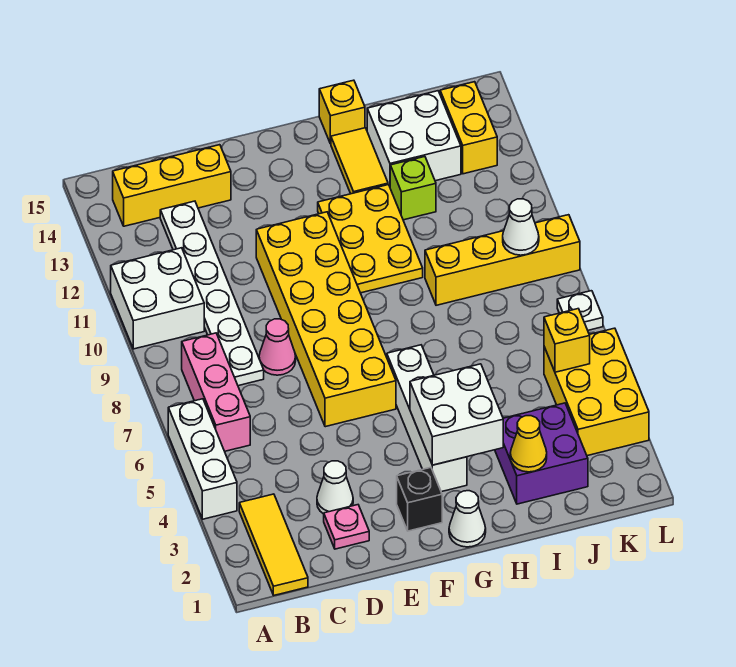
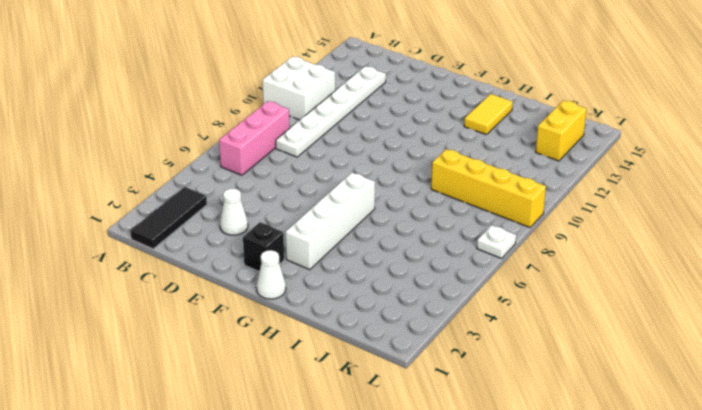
black 1x3 tile [131,187,207,249] -> yellow 1x3 tile [239,494,308,595]
none -> white 1x3 brick [168,399,237,519]
none -> yellow 1x3 brick [113,145,231,226]
none -> pink 1x1 plate [324,505,369,549]

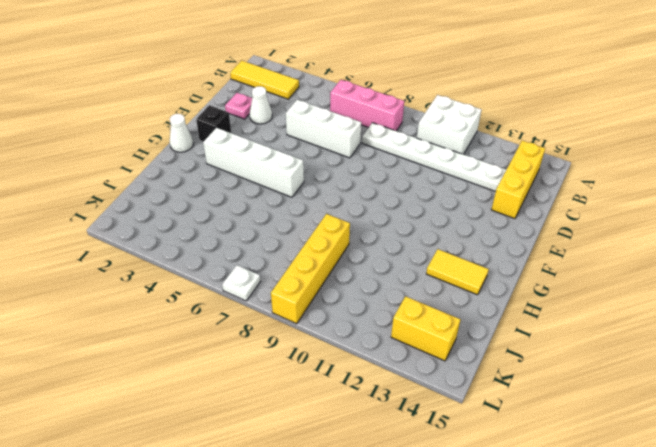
white 1x3 brick [286,100,361,158] -> white 1x3 brick moved to [168,399,237,519]
none -> pink 1x1 cone [259,319,296,375]
none -> yellow 2x6 brick [256,212,396,427]
none -> yellow 2x3 plate [318,185,423,293]

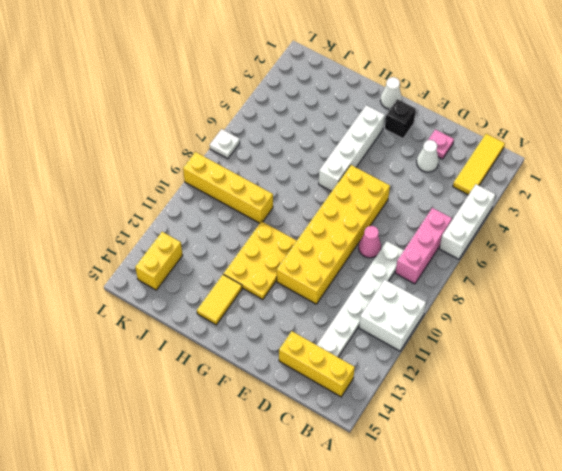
none -> yellow 1x1 brick [319,80,365,144]
none -> purple 2x2 brick [495,403,588,504]
none -> lime 1x1 brick [390,157,436,220]

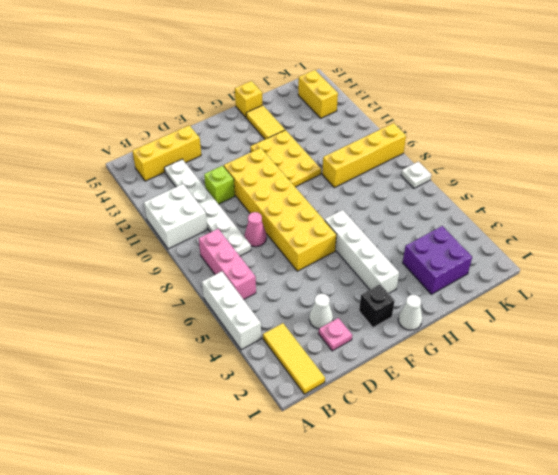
lime 1x1 brick [204,166,235,204] -> lime 1x1 brick moved to [390,157,436,220]
none -> white 2x2 brick [367,91,461,186]
none -> yellow 2x3 brick [544,328,649,456]
none -> white 2x2 brick [410,364,503,465]

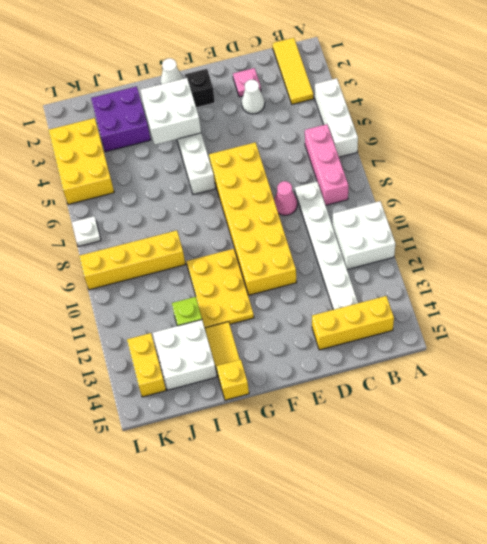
none -> yellow 1x1 cone [510,416,547,472]
none -> yellow 1x1 brick [544,309,590,372]
none -> white 1x1 cone [503,199,539,255]

